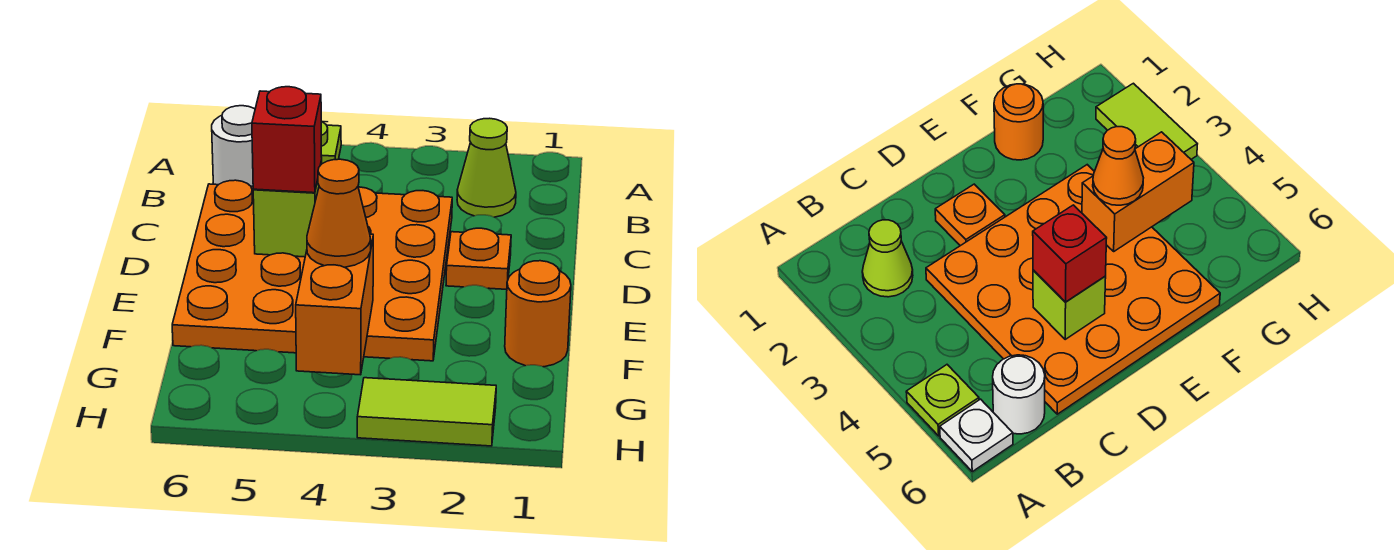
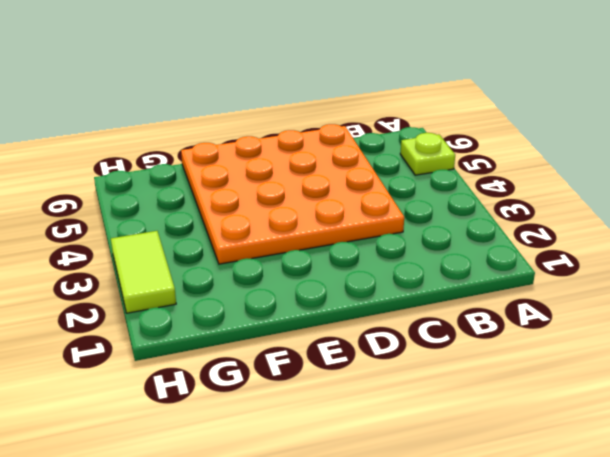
none -> white 1x1 plate [940,399,1013,472]
none -> lime 1x1 cone [457,118,516,217]
none -> white 1x1 round brick [212,106,255,186]

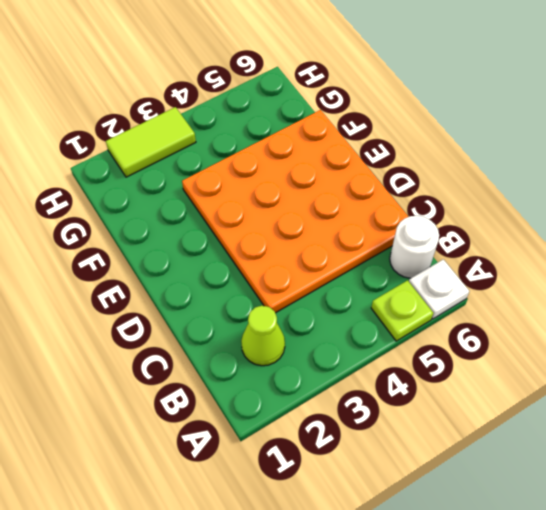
none -> orange 1x1 plate [446,228,511,289]
none -> orange 1x1 round brick [505,261,571,367]
none -> lime 1x1 brick [253,161,322,257]

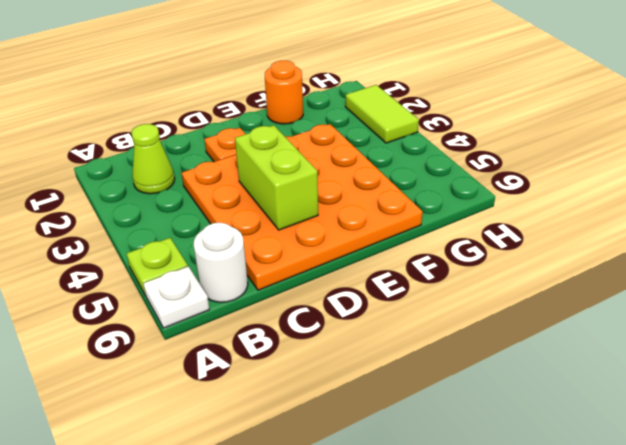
lime 1x2 brick [235,125,318,230] -> lime 1x1 brick [253,161,322,257]
none -> orange 1x2 brick [296,234,373,375]
none -> red 1x1 brick [252,87,322,193]
none -> orange 1x1 cone [307,159,371,267]

